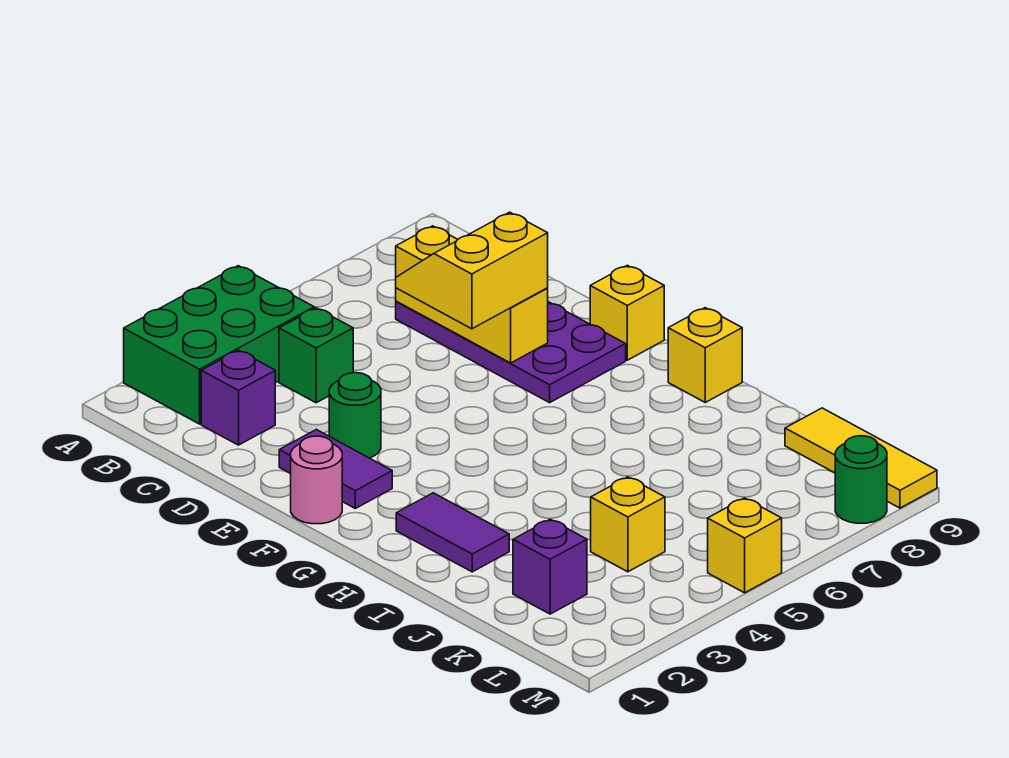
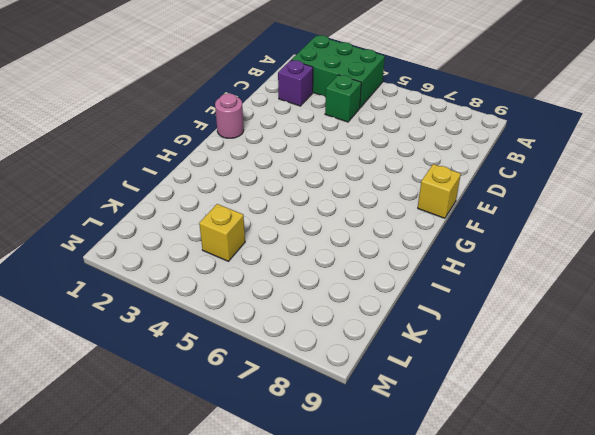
none -> purple 2x4 plate [396,301,626,403]
none -> purple 1x2 tile [279,429,392,508]
none -> green 1x1 round brick [329,373,381,458]

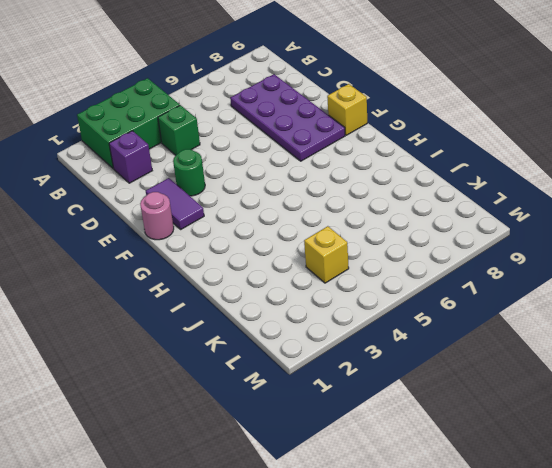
none -> purple 1x2 tile [396,493,509,572]
none -> yellow 1x1 brick [668,308,742,402]
none -> purple 1x1 brick [513,519,587,614]

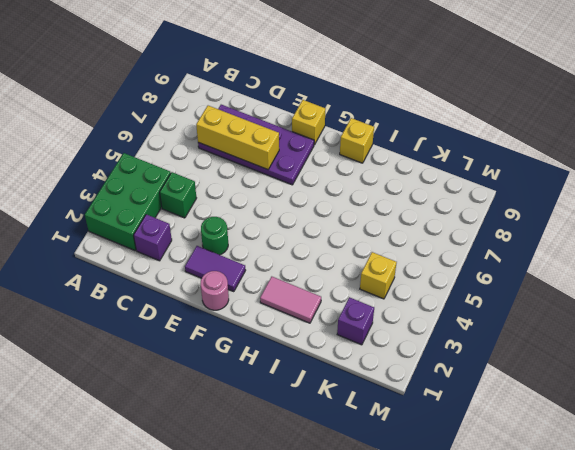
pink 1x2 tile [260,277,321,323] -> purple 1x2 tile [396,493,509,572]
none -> yellow 1x3 tile [785,408,937,508]
none -> yellow 1x1 brick [708,498,782,593]
none -> green 1x1 round brick [835,436,887,523]

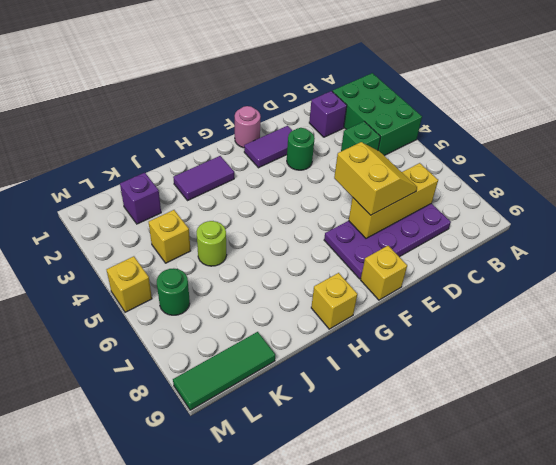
lime 1x1 round brick [196,221,227,266] -> none
green 1x3 tile [173,332,275,410] -> yellow 1x3 tile [785,408,937,508]
green 1x1 round brick [157,268,190,315] -> green 1x1 round brick moved to [835,436,887,523]

